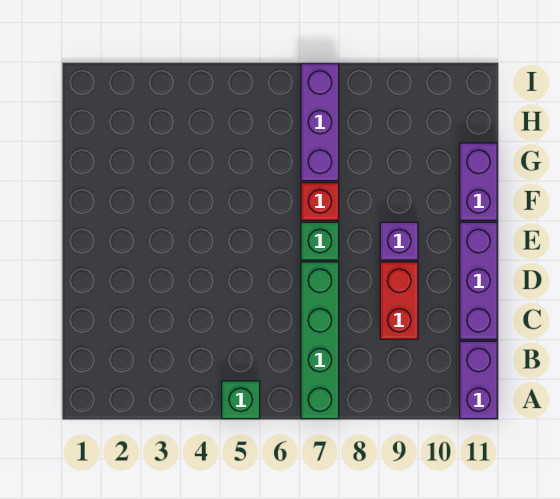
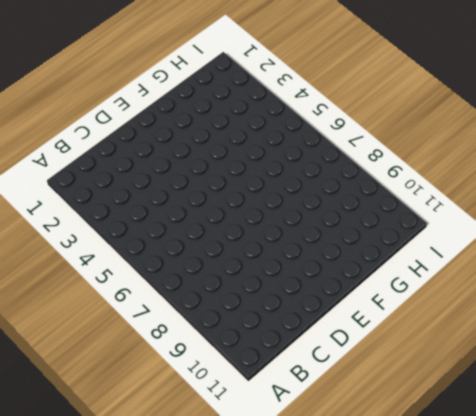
none -> green 1x1 brick [222,381,260,419]
none -> green 1x4 brick [301,262,339,419]

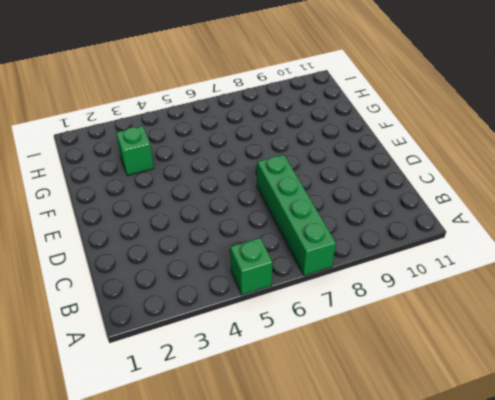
green 1x1 brick [116,126,154,175] -> green 1x1 brick moved to [301,222,339,260]
none -> purple 1x2 brick [460,341,497,419]
none -> red 1x2 brick [380,262,418,339]

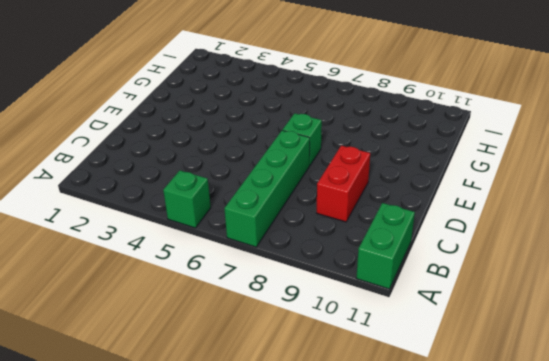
green 1x2 brick [356,203,415,289] -> purple 1x2 brick [460,341,497,419]
none -> purple 1x3 brick [460,222,497,339]
none -> purple 1x1 brick [380,222,418,260]

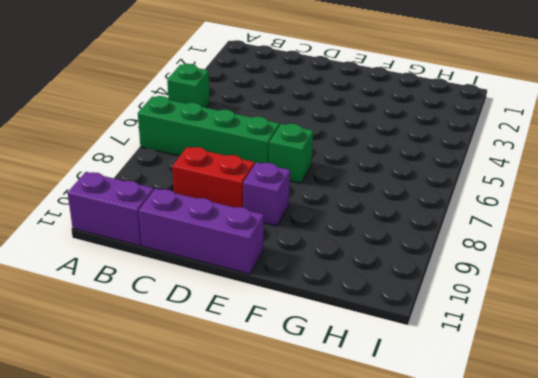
none -> red 1x1 brick [301,183,339,220]
none -> purple 1x2 brick [460,143,497,220]

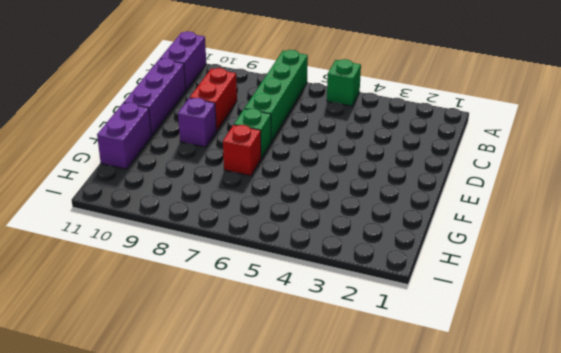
none -> purple 1x3 brick [301,64,339,181]

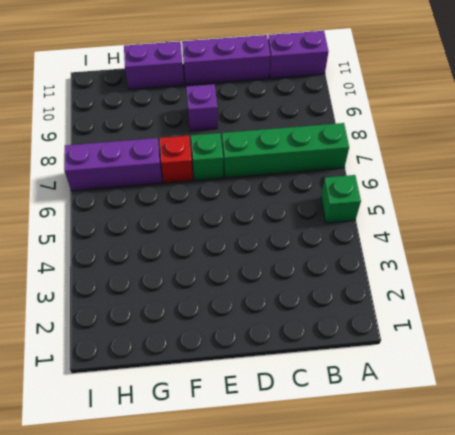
none -> red 1x2 brick [380,262,418,339]

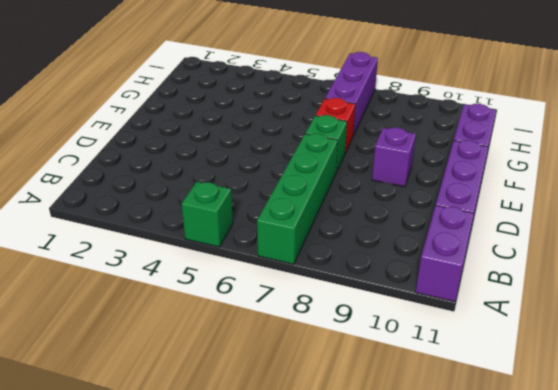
none -> red 1x2 brick [380,262,418,339]

